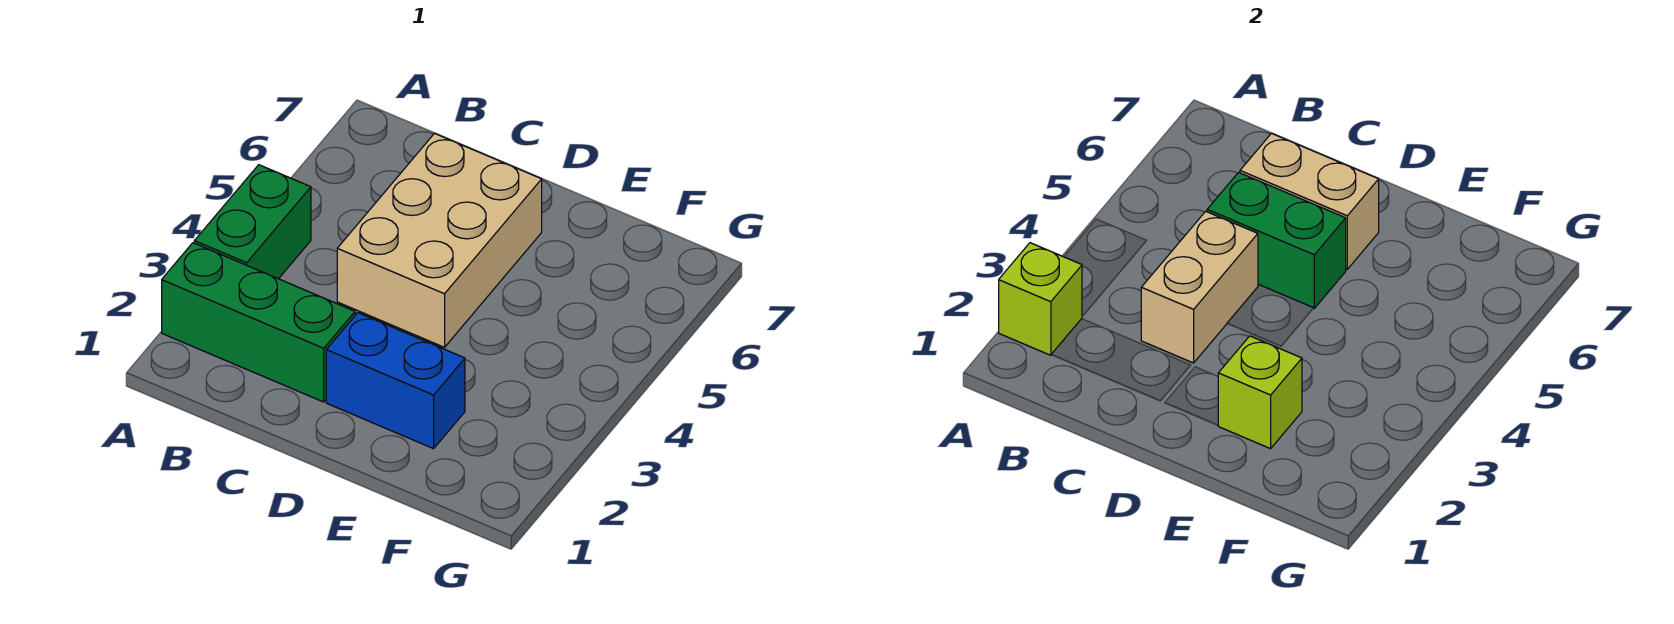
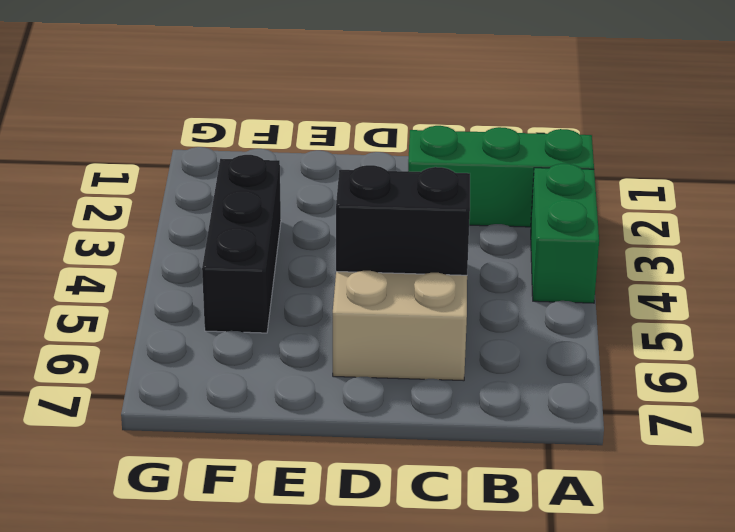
black 1x2 brick [336,165,470,275] -> green 1x2 brick [1207,172,1346,308]
black 1x3 brick [202,155,281,333] -> none
none -> blue 1x2 brick [326,313,465,449]
none -> lime 1x1 brick [999,243,1082,355]

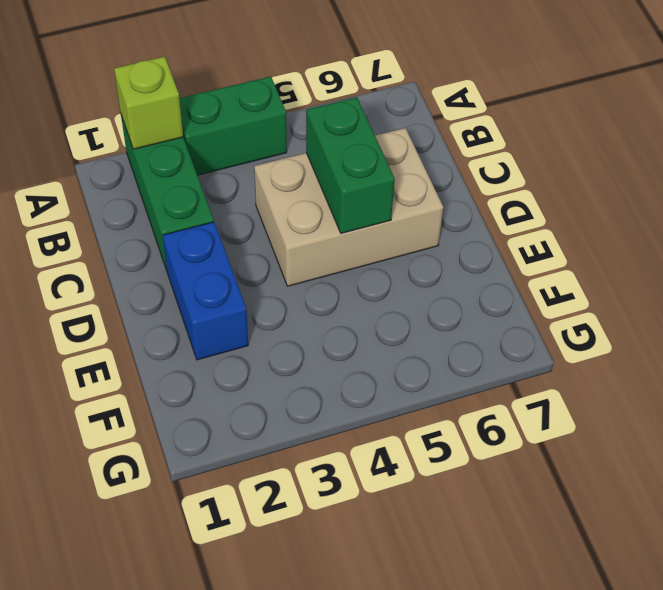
none -> tan 1x2 brick [1141,211,1258,363]
none -> tan 1x2 brick [1240,133,1379,269]

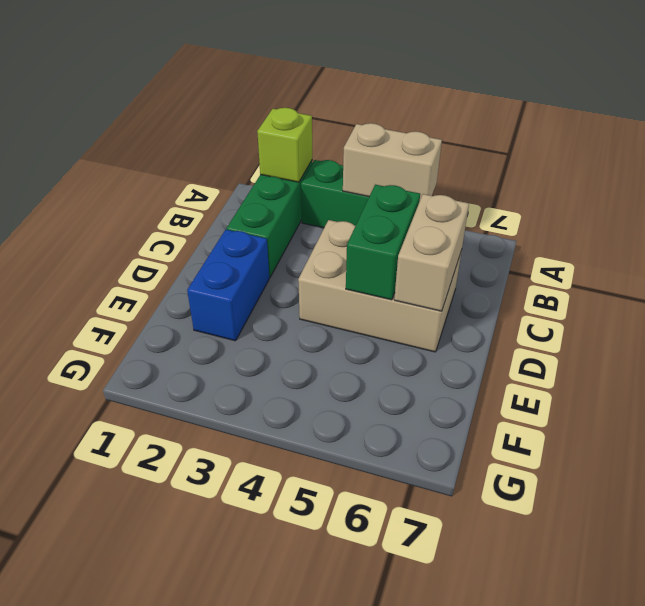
tan 1x2 brick [343,123,442,199] -> tan 1x2 brick moved to [1141,211,1258,363]
none -> lime 1x1 brick [1218,336,1302,449]

